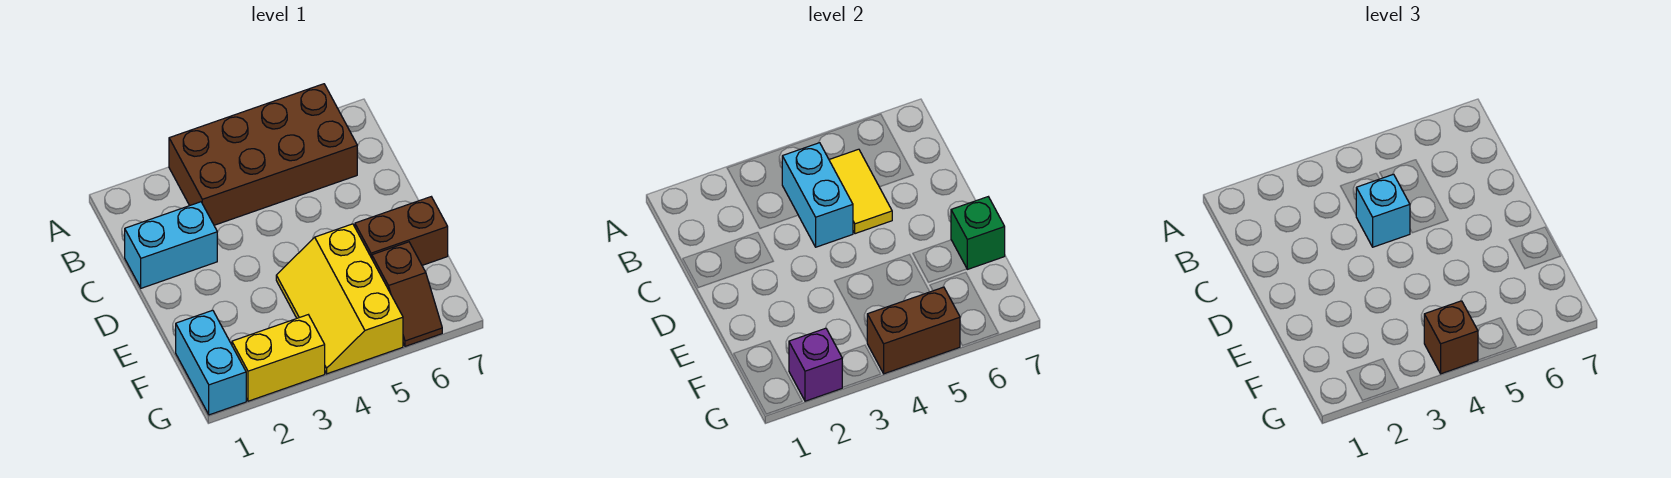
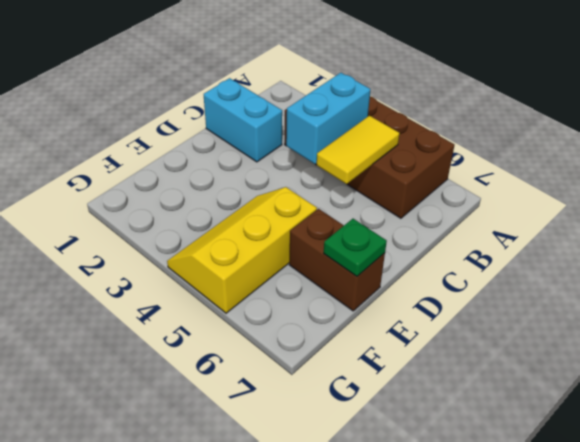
green 1x1 plate [324,219,387,276] -> green 1x1 brick [951,197,1005,269]
none -> cyan 1x2 brick [176,310,246,415]
none -> brown 1x2 slope [372,242,442,346]
none -> yellow 1x2 brick [232,315,325,401]

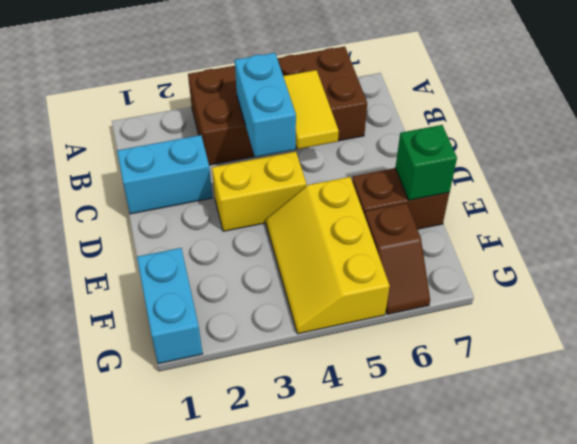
yellow 1x2 brick [212,152,306,231] -> yellow 1x2 brick moved to [232,315,325,401]
none -> purple 1x1 brick [789,328,843,401]
none -> brown 1x2 brick [867,287,960,374]
none -> cyan 1x1 brick [1356,174,1410,247]

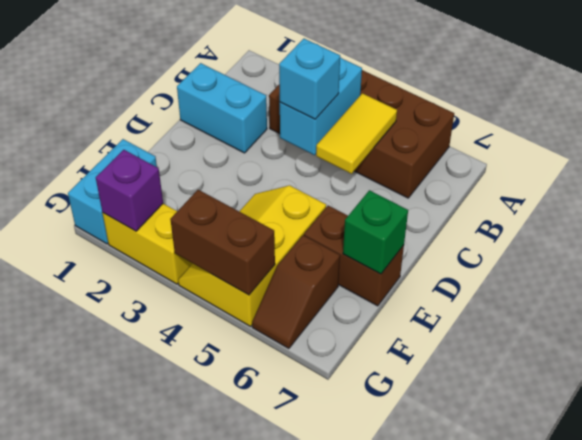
none -> brown 1x1 brick [1424,301,1478,374]

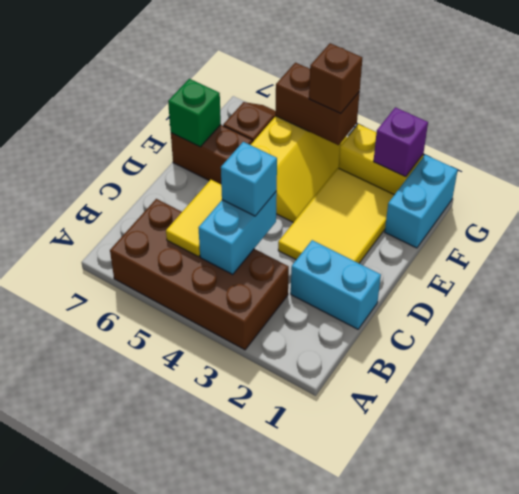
yellow 2x3 tile [278,168,394,263] -> none

